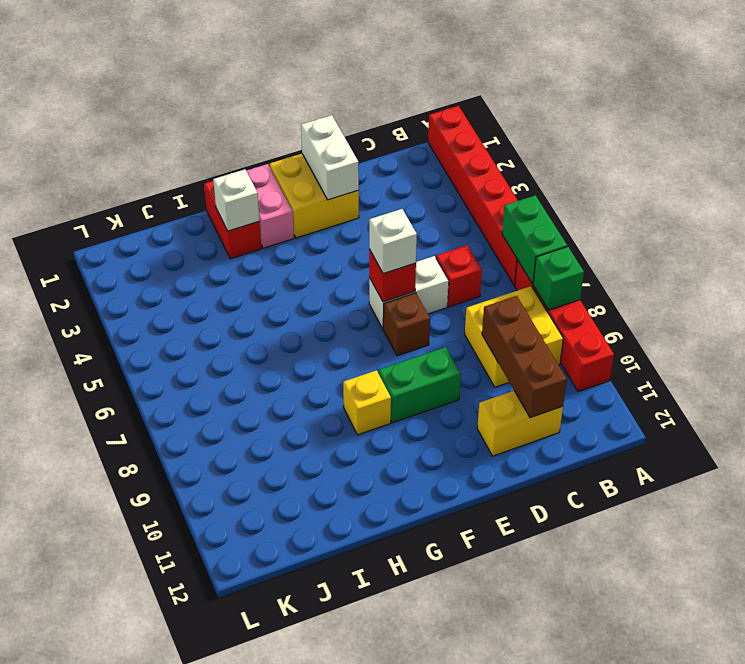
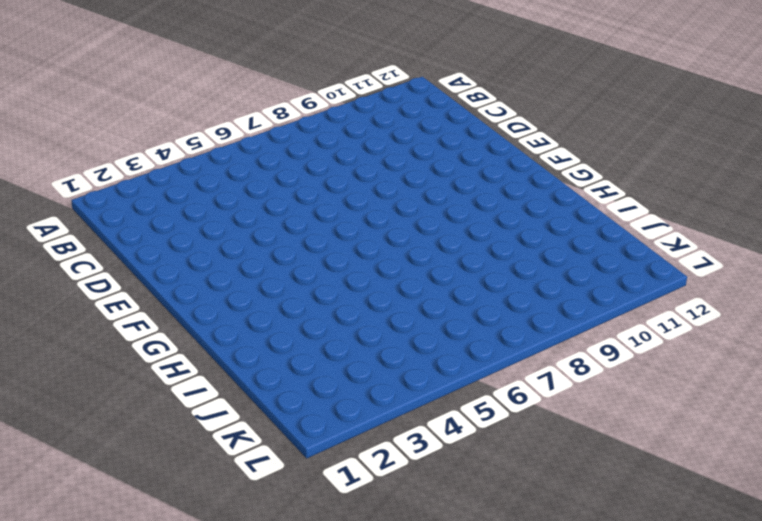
none -> red 1x6 brick [428,106,518,285]
none -> red 1x4 brick [515,260,614,392]
none -> yellow 2x2 brick [465,286,563,387]

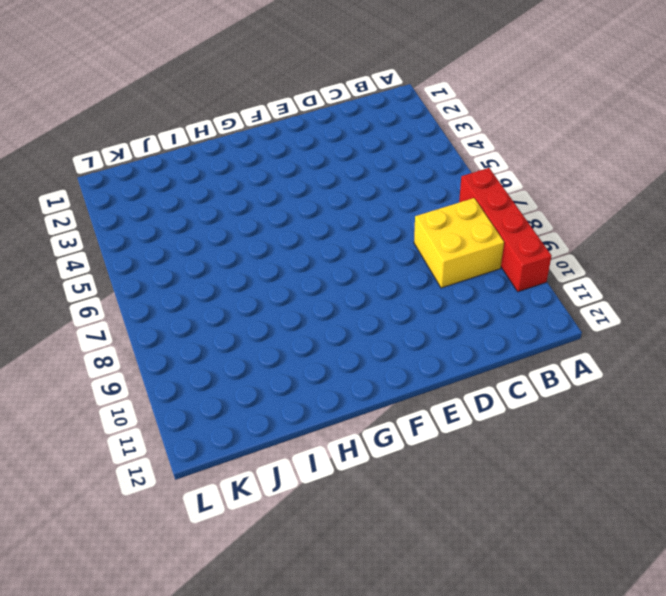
none -> red 1x6 brick [428,106,518,285]
none -> red 1x1 brick [436,245,482,307]
none -> yellow 1x2 brick [477,391,563,456]

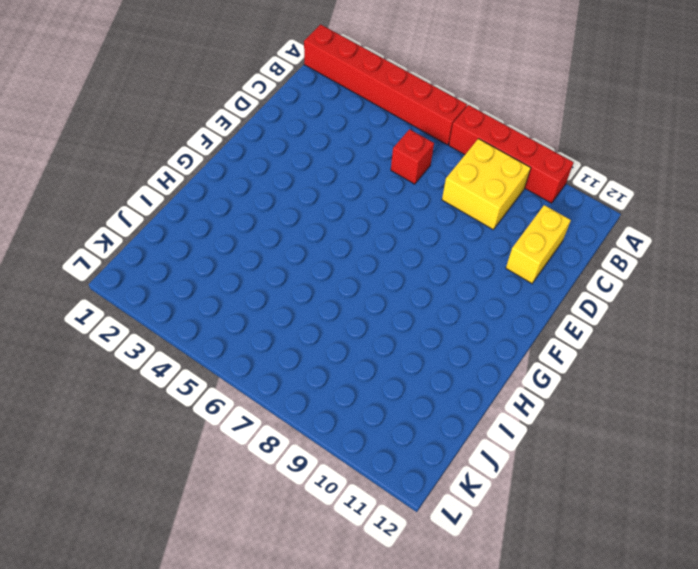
none -> white 1x2 brick [369,256,449,328]
none -> yellow 2x2 brick [270,154,359,238]
none -> brown 1x1 brick [383,293,430,356]

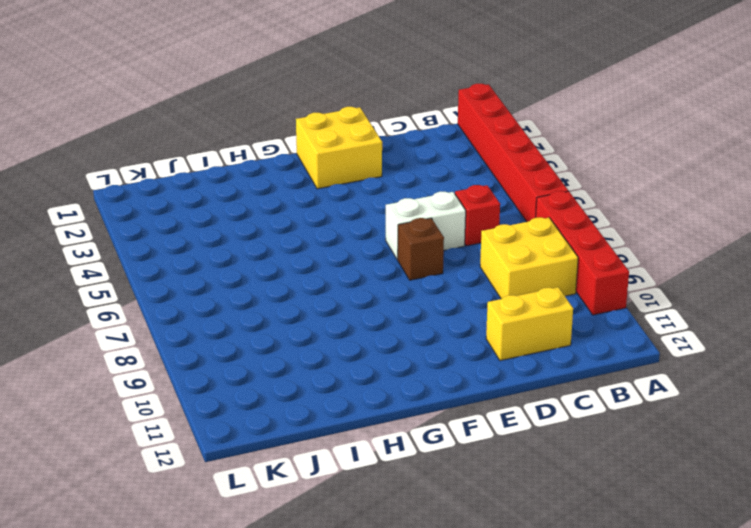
none -> green 1x2 brick [378,347,461,423]
none -> pink 1x2 brick [247,164,294,248]
none -> yellow 1x1 brick [343,370,391,435]

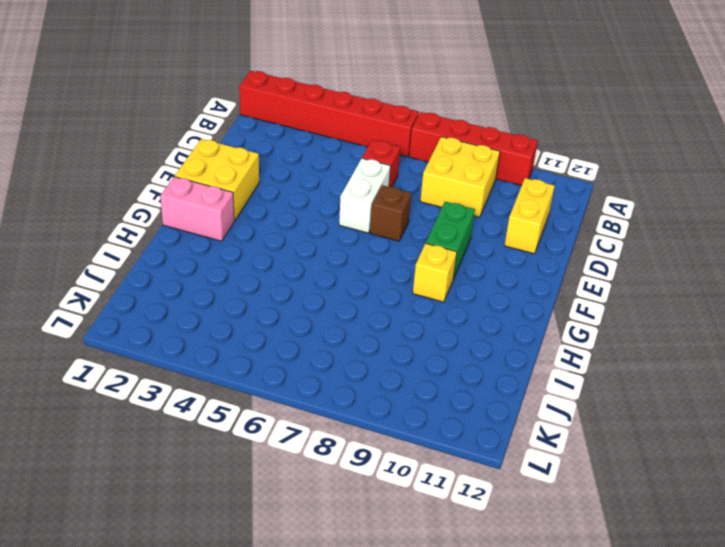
none -> red 1x2 brick [204,181,262,259]
none -> green 1x2 brick [502,195,567,284]
none -> green 1x1 brick [533,247,584,310]

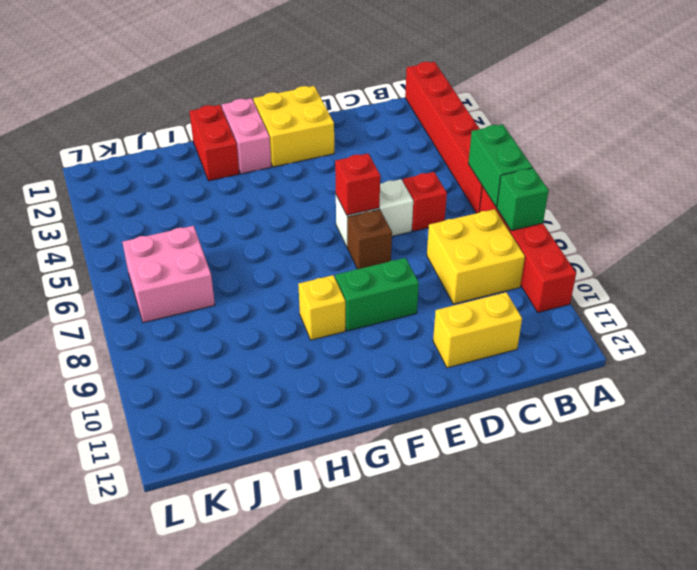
pink 2x2 brick [122,226,215,323] -> none
none -> brown 1x3 brick [482,296,567,418]
none -> white 1x2 brick [301,115,359,200]
none -> white 1x1 brick [213,169,260,231]

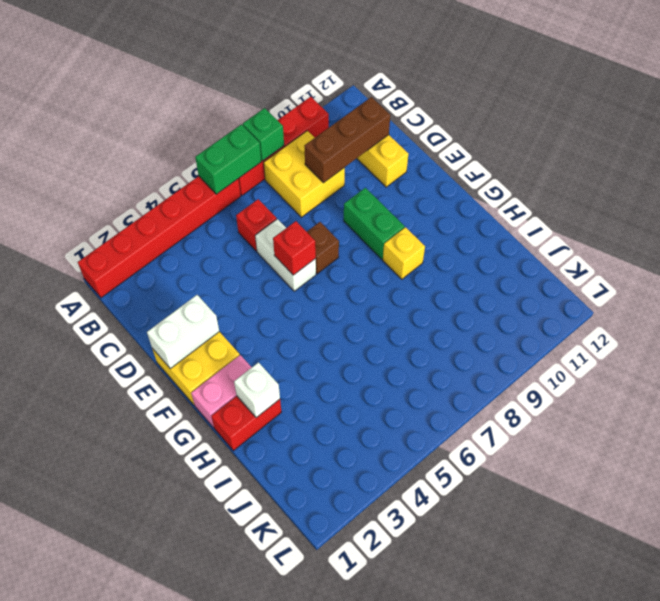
none -> white 1x1 brick [369,209,417,274]

